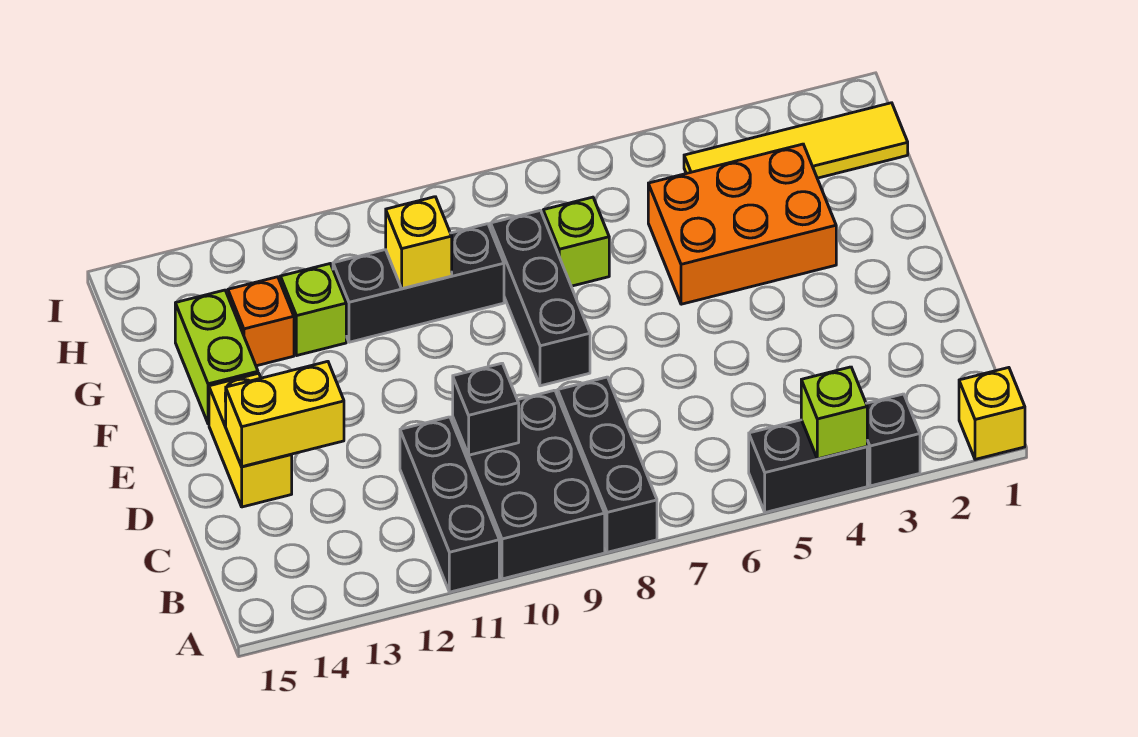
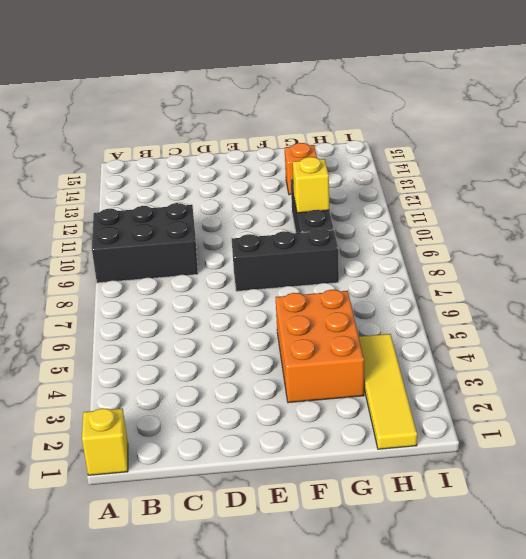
none -> black 1x1 brick [866,394,920,486]
none -> black 1x2 brick [749,420,867,513]
none -> black 1x3 brick [558,377,657,552]

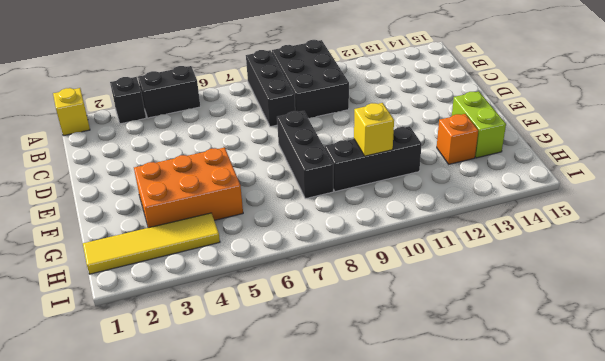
none -> black 1x3 brick [400,417,499,592]
none -> yellow 1x2 brick [209,373,292,507]
none -> lime 1x1 brick [543,197,609,286]

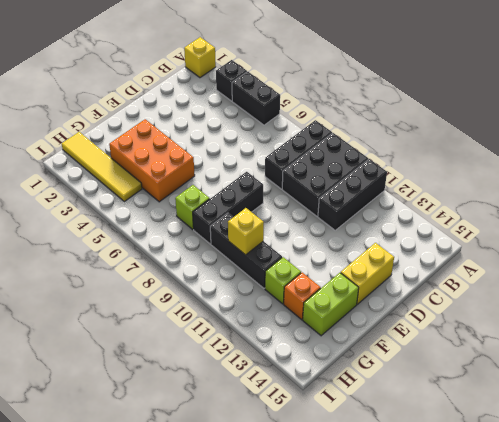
none -> lime 1x1 brick [801,367,867,459]
none -> black 1x1 brick [453,363,519,455]
none -> yellow 1x2 brick [225,361,344,467]

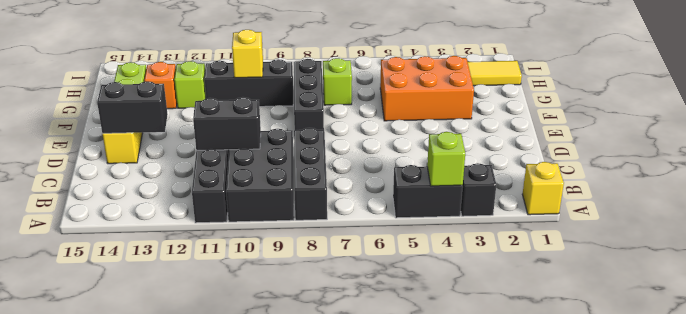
black 1x2 brick [193,97,261,150] -> black 1x1 brick [453,363,519,455]
black 1x2 brick [97,81,168,133] -> yellow 1x2 brick [225,361,344,467]

